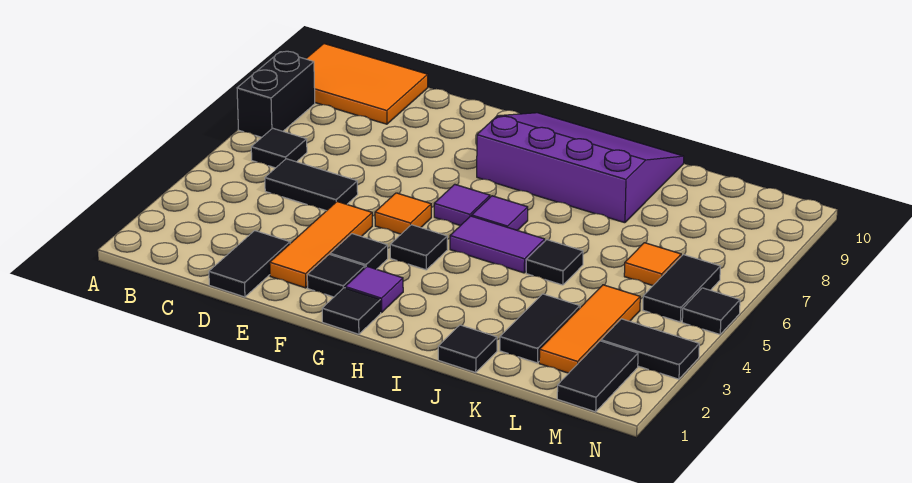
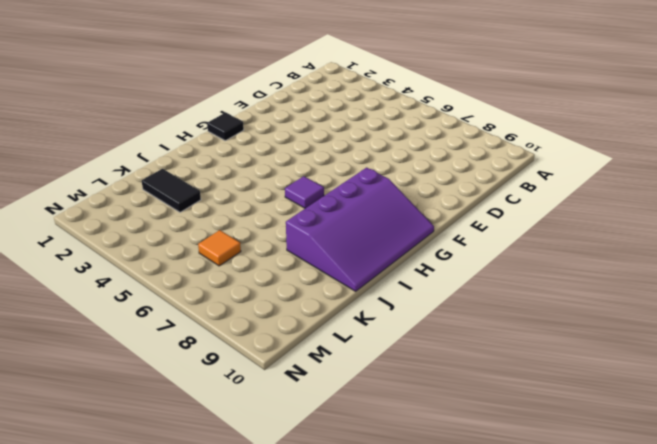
none -> black 1x2 brick [237,51,315,137]
none -> orange 2x3 tile [306,44,428,124]
none -> black 1x1 tile [251,128,307,168]

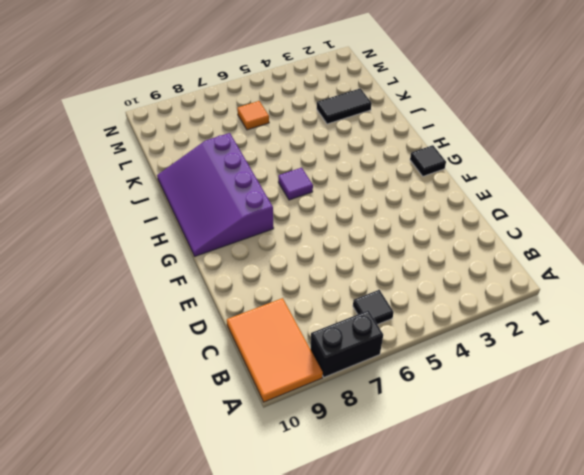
none -> black 1x2 tile [265,159,358,211]
none -> black 1x2 tile [209,231,290,297]
none -> orange 1x3 tile [270,202,372,288]

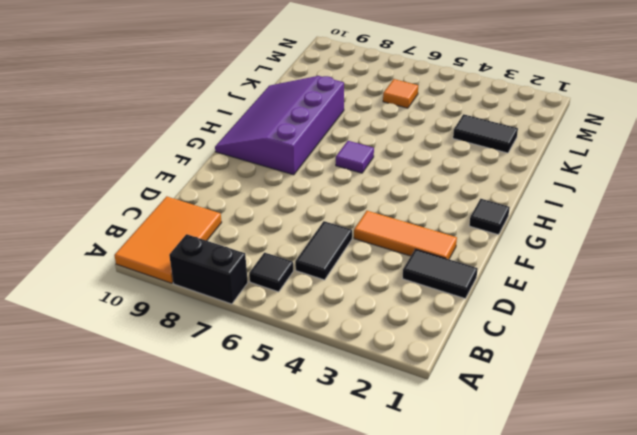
none -> black 1x1 tile [307,254,365,297]
none -> black 1x1 tile [330,234,388,269]
none -> orange 1x1 tile [375,193,431,234]

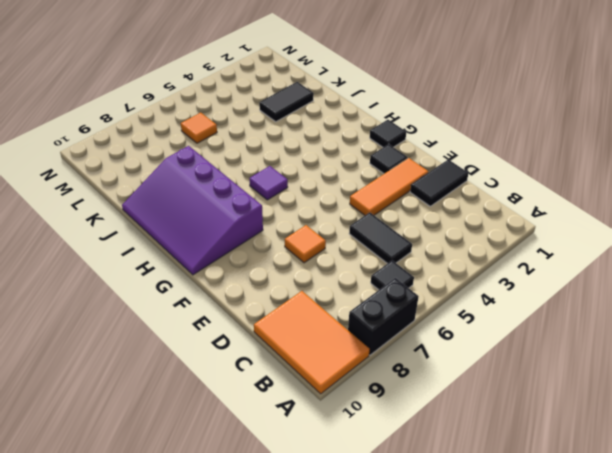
orange 1x1 tile [285,225,326,263] -> orange 1x1 tile moved to [375,193,431,234]
none -> black 1x1 tile [330,234,388,269]
none -> purple 1x1 tile [345,267,403,312]
none -> black 1x1 tile [390,225,447,270]

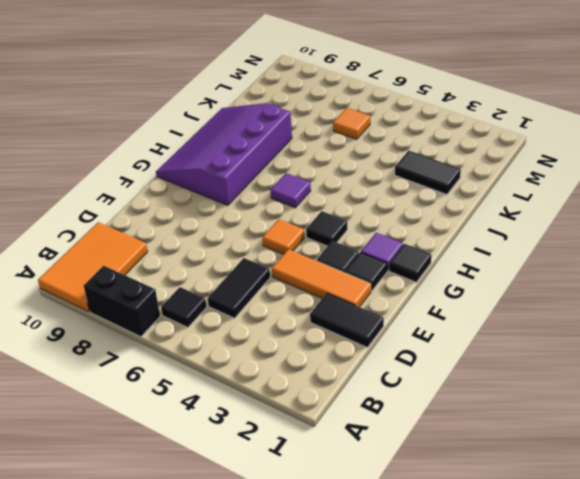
none -> purple 1x1 tile [434,184,490,226]
none -> purple 1x2 tile [450,216,545,273]
none -> black 1x1 tile [438,325,497,372]

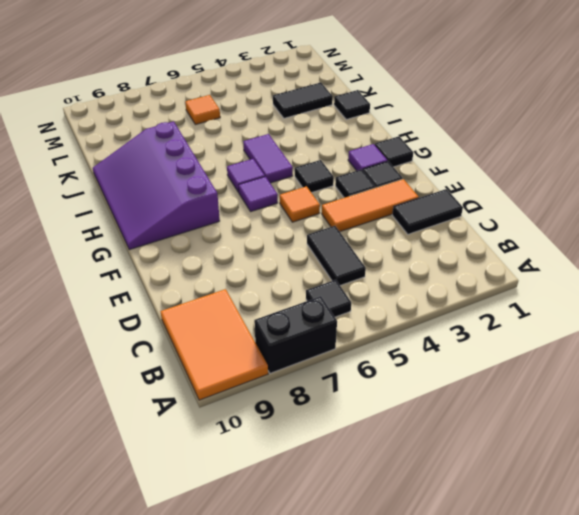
none -> black 1x1 tile [526,240,583,285]
none -> orange 1x3 tile [539,285,640,373]
none -> black 1x2 tile [557,341,638,412]

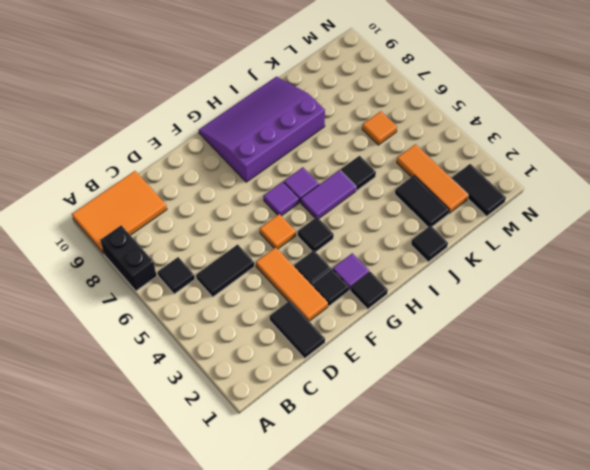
none -> black 1x2 tile [601,319,699,379]
none -> black 1x2 tile [643,255,720,322]
none -> black 1x1 tile [682,288,740,334]

